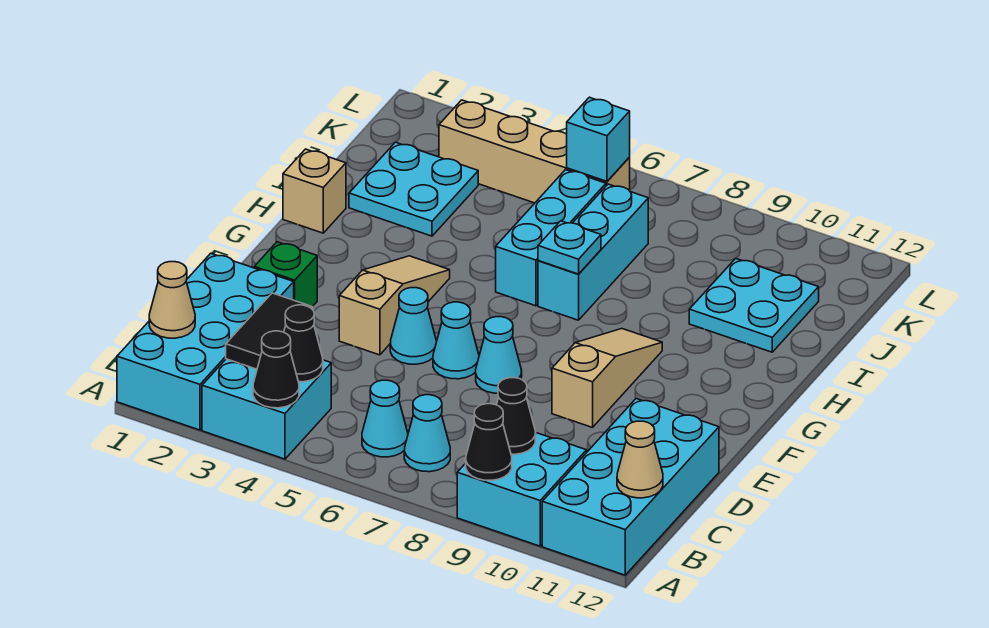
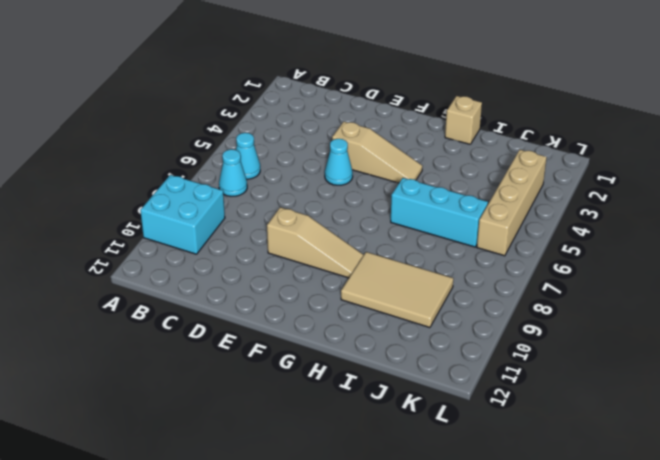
tan 2x3 tile [341,252,453,328] -> cyan 2x2 plate [689,258,819,352]
none -> cyan 2x4 brick [117,253,294,430]
none -> cyan 2x2 brick [202,359,331,459]
none -> cyan 2x4 brick [542,399,719,575]

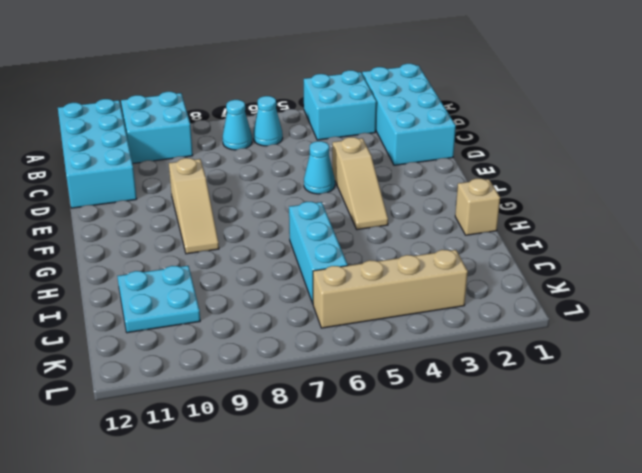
none -> green 1x1 brick [254,242,317,307]
none -> cyan 1x1 cone [433,302,479,379]
none -> cyan 1x1 cone [476,317,522,393]

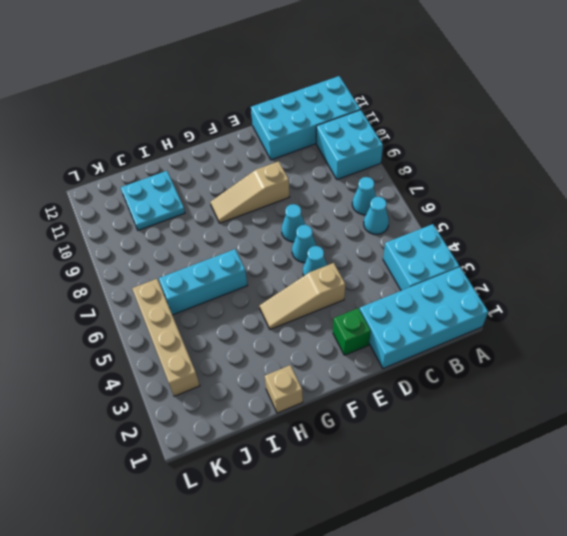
none -> cyan 1x3 brick [538,184,648,320]
none -> cyan 2x2 plate [349,142,478,236]
none -> black 1x1 cone [253,331,299,408]

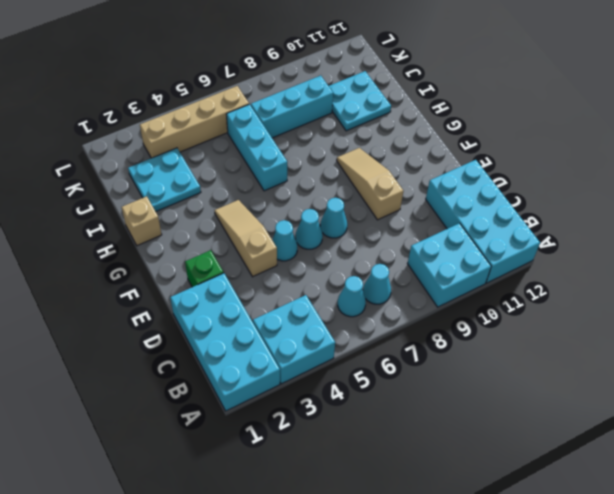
cyan 1x3 brick [251,76,333,138] -> cyan 1x3 brick turned to [538,184,648,320]
none -> black 1x1 cone [253,331,299,408]
none -> black 1x1 cone [466,404,512,480]
none -> tan 1x1 cone [149,262,195,338]

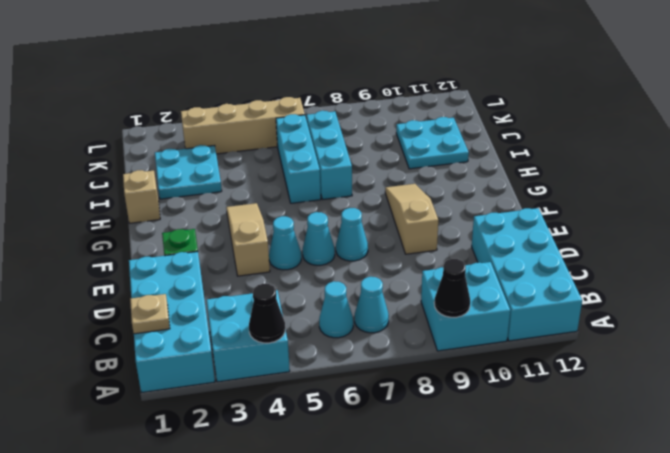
tan 1x1 plate [130,294,170,334] -> tan 1x1 cone [149,262,195,338]
none -> black 1x2 tile [226,293,313,369]
none -> black 1x1 cone [284,305,323,382]
none -> black 1x1 cone [497,378,536,454]

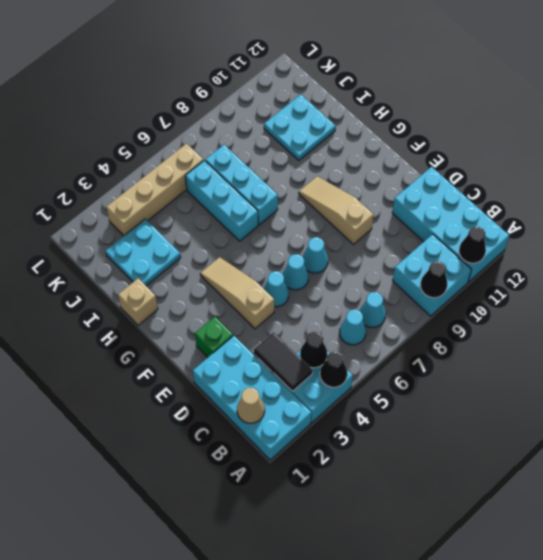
black 1x1 cone [459,227,486,263] -> black 1x1 cone moved to [497,378,536,454]
none -> tan 1x1 cone [617,421,663,498]
none -> cyan 1x1 plate [538,221,601,274]
none -> cyan 1x1 brick [567,97,630,181]

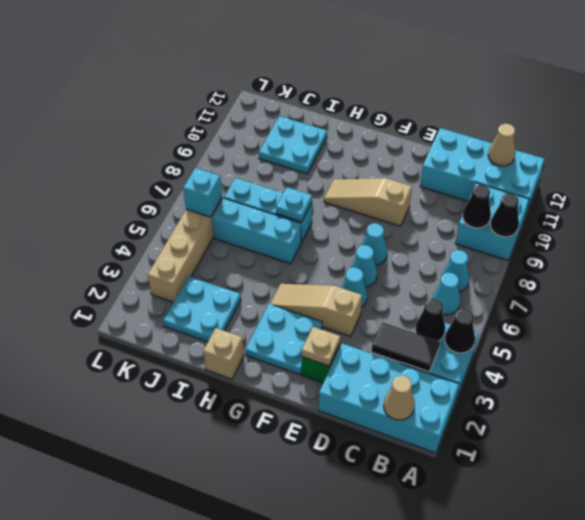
tan 1x1 plate [302,327,340,366] -> none
cyan 2x2 plate [245,304,323,375] -> none

